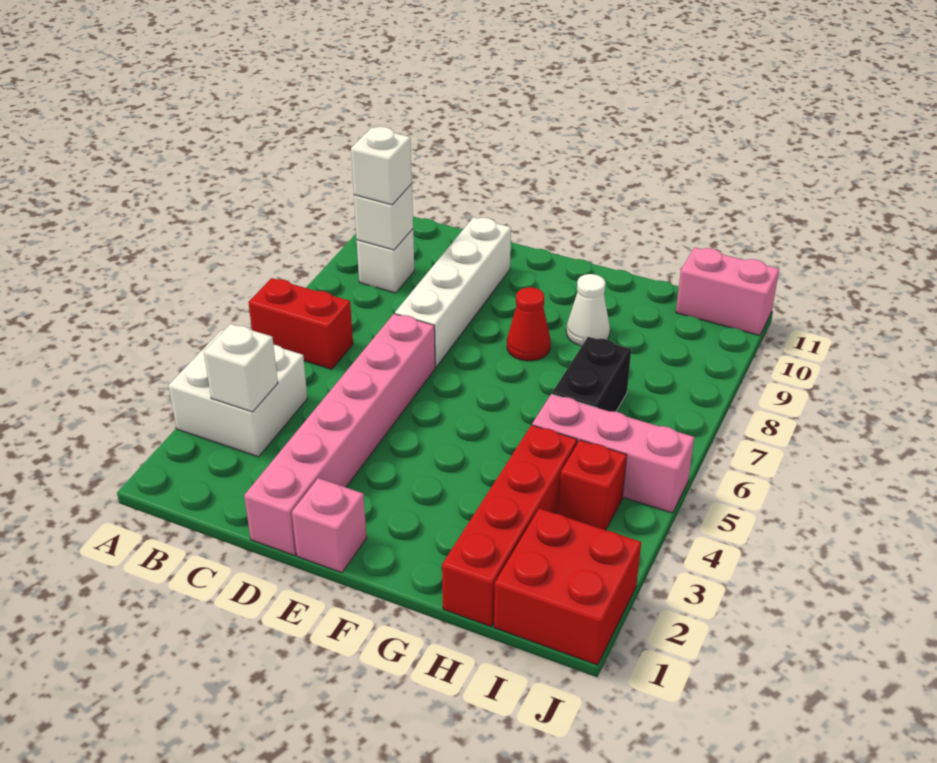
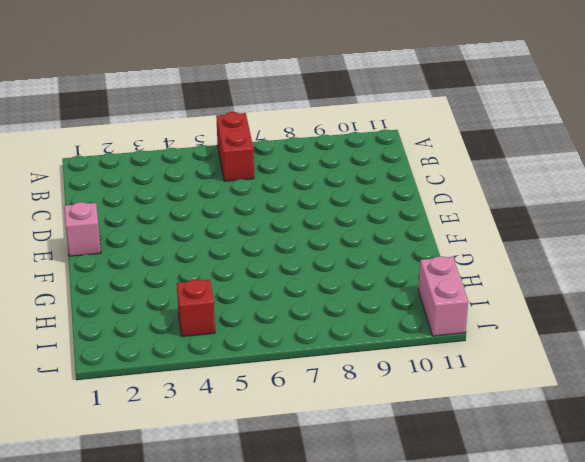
none -> white 2x2 brick [169,330,307,457]
none -> white 1x1 brick [357,229,415,293]
none -> pink 1x6 brick [244,314,435,556]

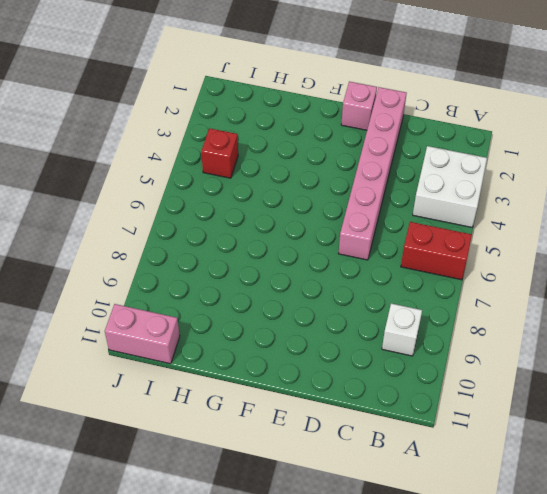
none -> white 1x4 brick [395,217,511,367]
none -> red 1x1 cone [507,287,551,361]
none -> white 1x1 cone [566,274,610,346]

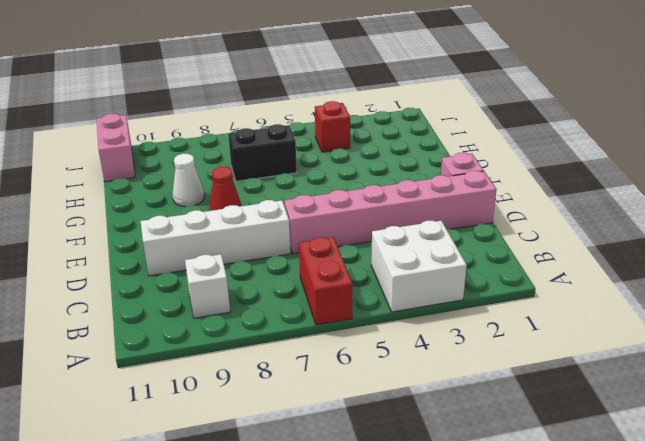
none -> red 1x4 brick [442,425,577,627]
none -> pink 1x3 brick [532,394,694,513]
none -> red 2x2 brick [494,508,641,665]

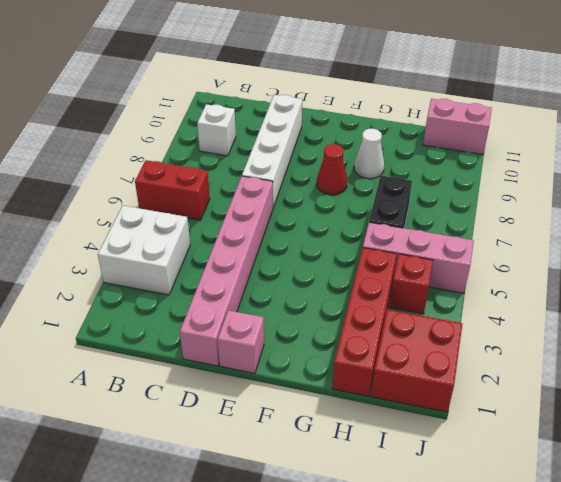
none -> white 1x1 brick [204,324,278,412]
none -> white 1x1 brick [354,184,413,250]
none -> white 1x1 brick [351,127,412,205]

